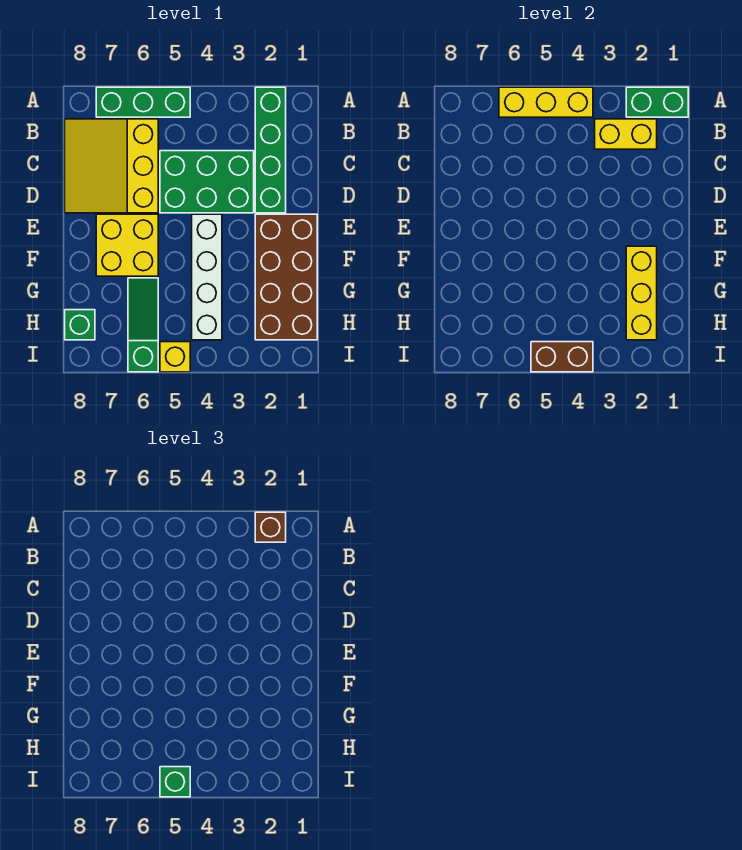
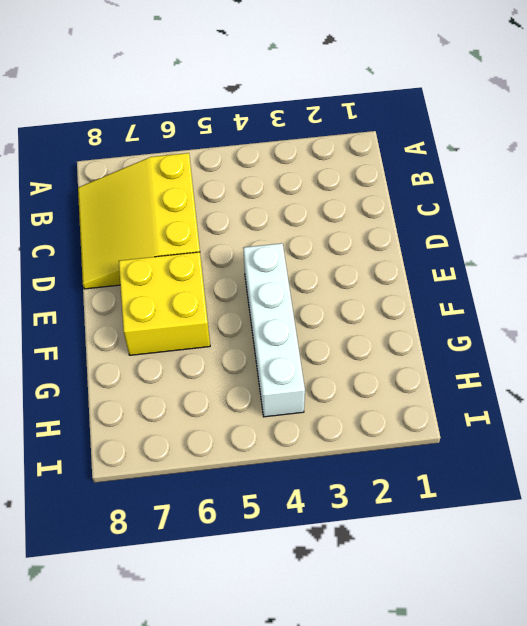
none -> green 1x4 brick [255,87,286,213]
none -> green 1x3 brick [96,87,190,117]
none -> green 2x3 brick [160,151,254,213]

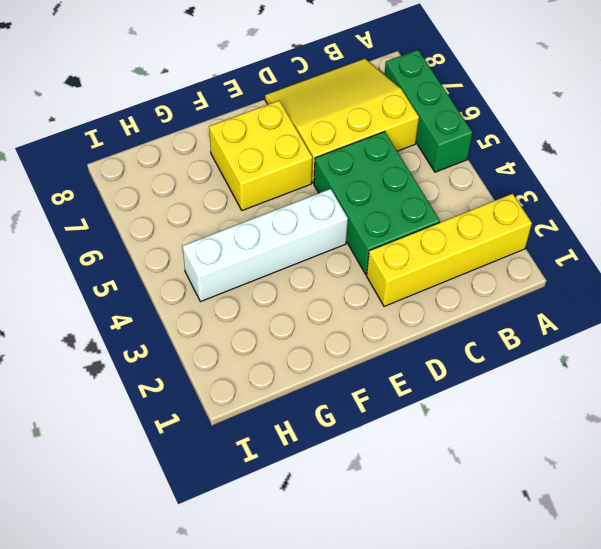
yellow 1x4 brick [367,194,532,306] -> green 1x4 brick [255,87,286,213]
none -> brown 2x4 brick [255,214,317,340]
none -> green 1x3 slope [128,278,158,372]
none -> green 1x1 brick [65,310,95,340]

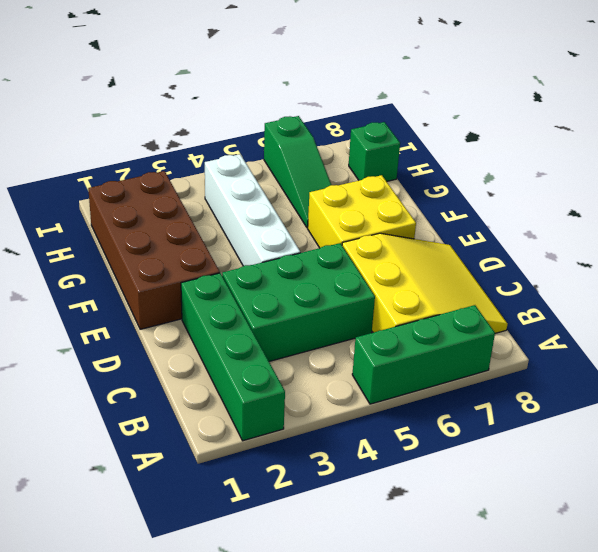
none -> yellow 1x1 brick [160,342,190,372]
none -> green 1x2 brick [626,87,688,117]
none -> yellow 1x3 brick [499,87,593,117]

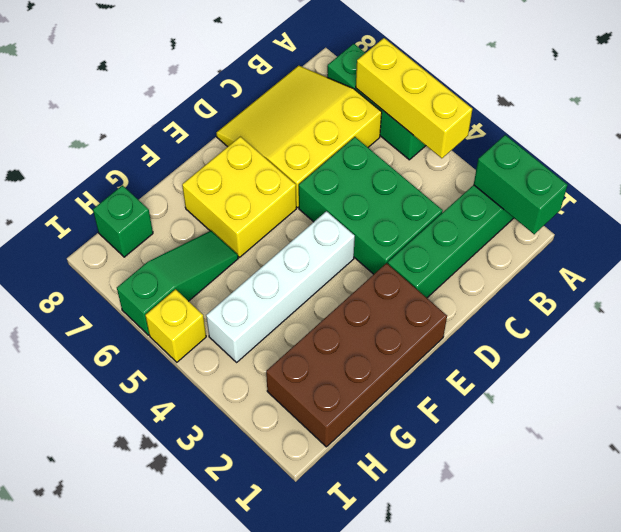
none -> yellow 1x2 brick [595,119,657,149]
none -> yellow 1x3 brick [626,246,657,340]
none -> brown 1x2 brick [531,342,593,372]

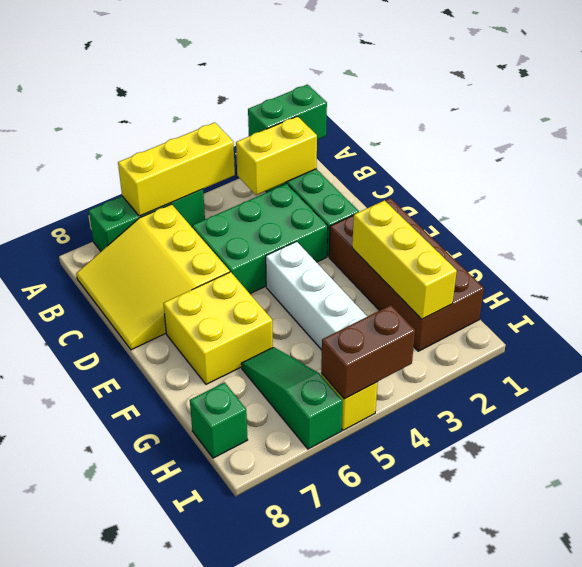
none -> brown 1x1 brick [255,512,286,542]
none -> green 1x1 brick [160,767,190,797]

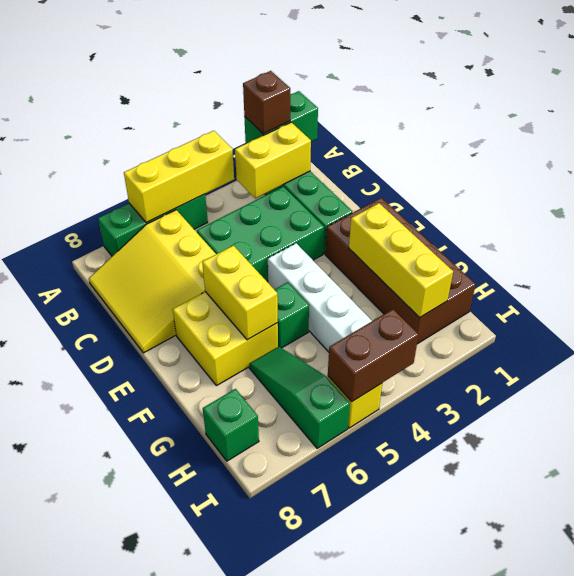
yellow 1x2 brick [202,245,278,340] -> none
green 1x1 brick [274,282,309,348] -> green 1x1 brick moved to [160,767,190,797]

